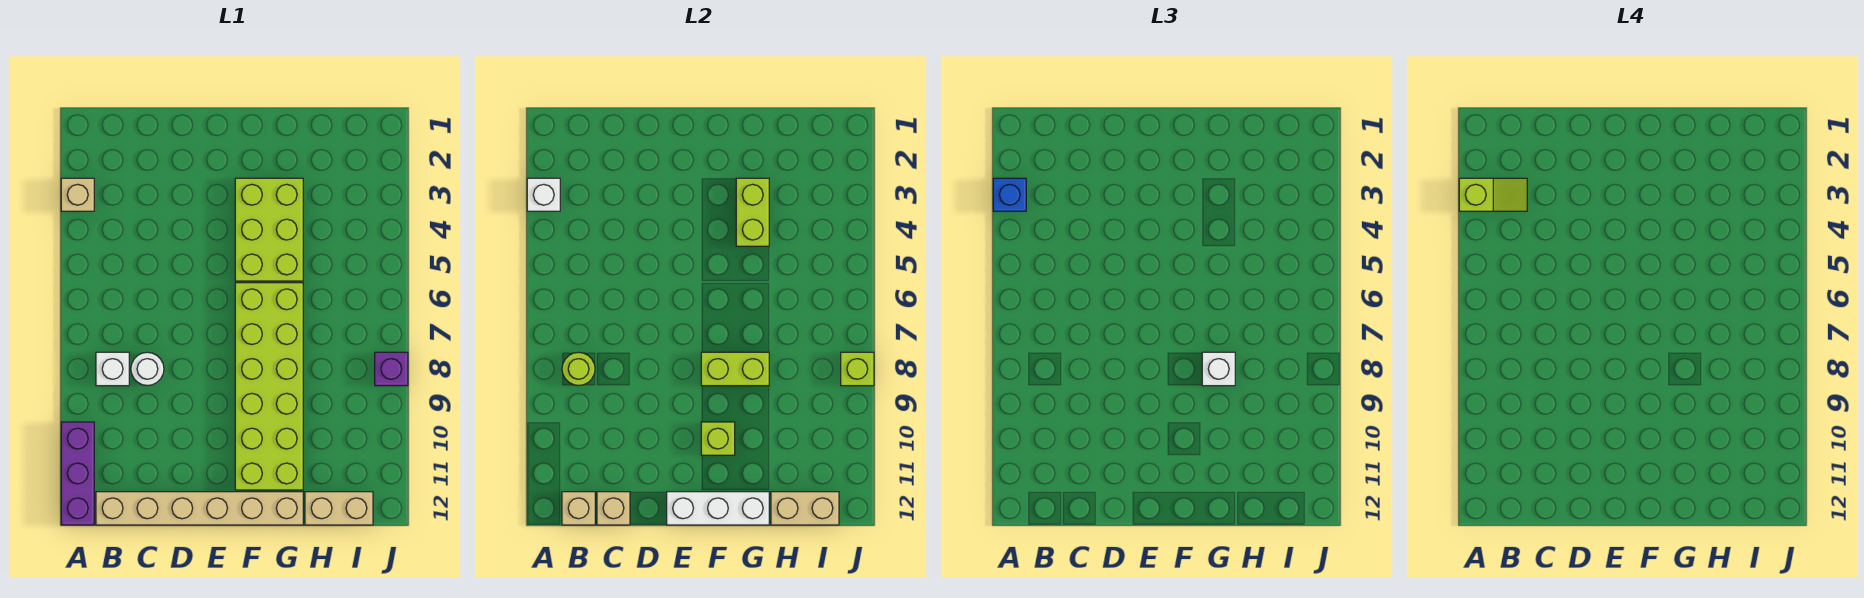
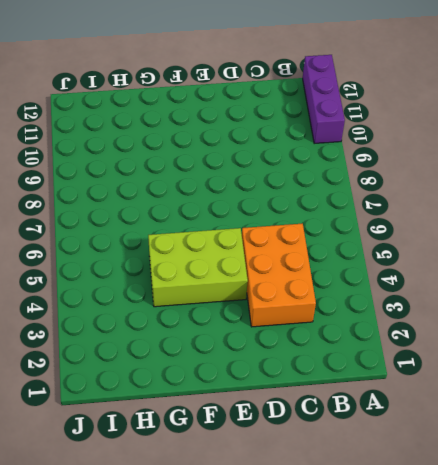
orange 2x3 brick [242,224,316,327] -> none
lime 2x3 brick [148,228,248,307] -> lime 2x3 brick turned to [235,178,303,281]
none -> tan 1x1 brick [61,178,94,211]
none -> white 1x1 brick [96,352,129,386]
none -> tan 1x6 brick [96,492,303,525]

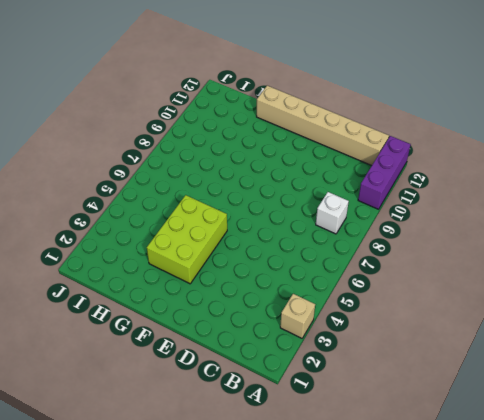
none -> white 1x1 round brick [131,352,164,386]
none -> lime 2x6 brick [235,283,303,490]
none -> tan 1x2 brick [305,492,373,525]

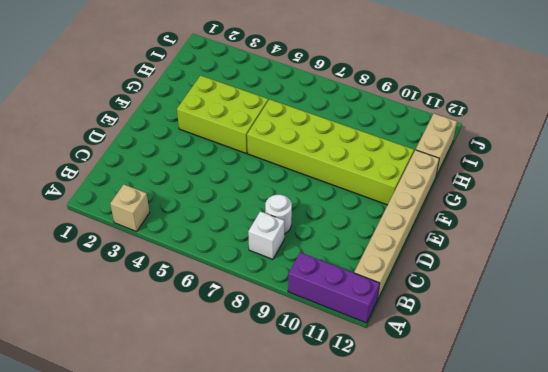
none -> purple 1x1 brick [375,352,408,386]
none -> white 1x1 brick [527,178,560,211]
none -> lime 1x1 round brick [562,352,595,386]

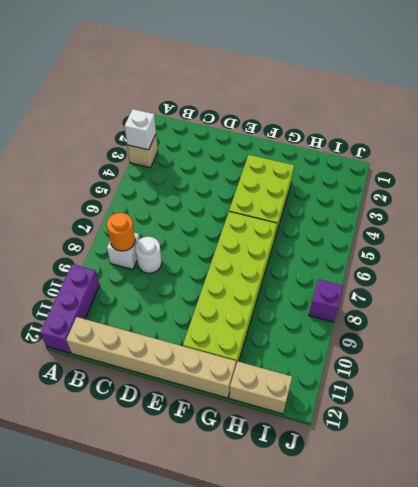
orange 1x1 round brick [107,213,135,251] -> lime 1x1 round brick [562,352,595,386]
none -> tan 1x1 brick [562,492,595,525]
none -> tan 1x1 brick [597,492,630,525]
none -> white 1x3 brick [667,492,769,525]

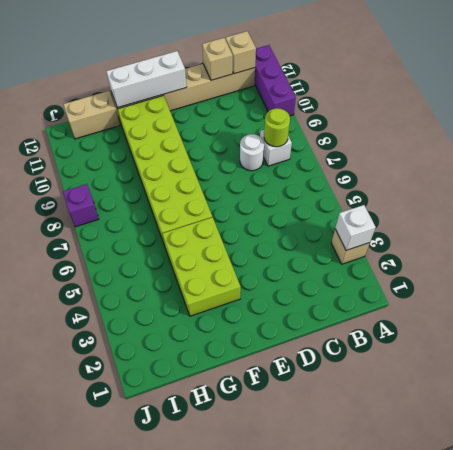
none -> lime 1x2 brick [701,352,769,386]
none -> lime 1x1 brick [701,422,735,455]
none -> lime 1x2 brick [736,178,769,246]

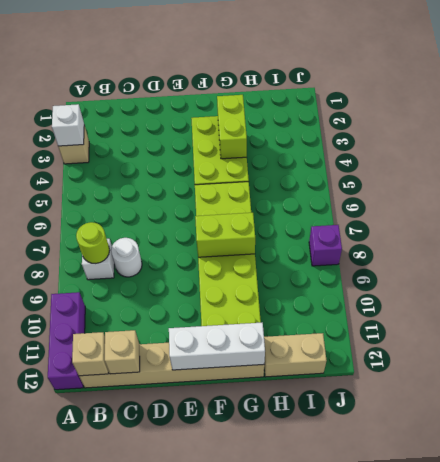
none -> lime 1x1 brick [701,422,735,455]
none -> tan 1x2 brick [771,492,839,525]
none -> lime 1x1 brick [841,352,874,386]

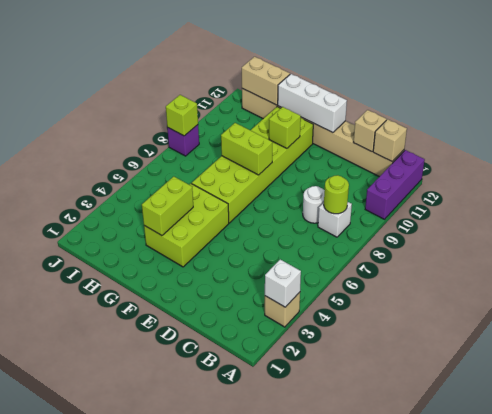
none -> blue 1x1 brick [993,178,1026,211]
none -> white 1x1 brick [1202,352,1235,386]
none -> lime 1x2 slope [1459,178,1527,211]

